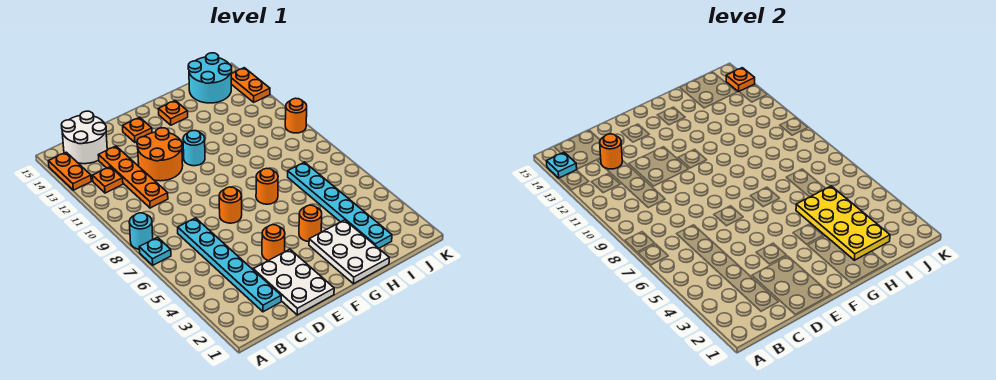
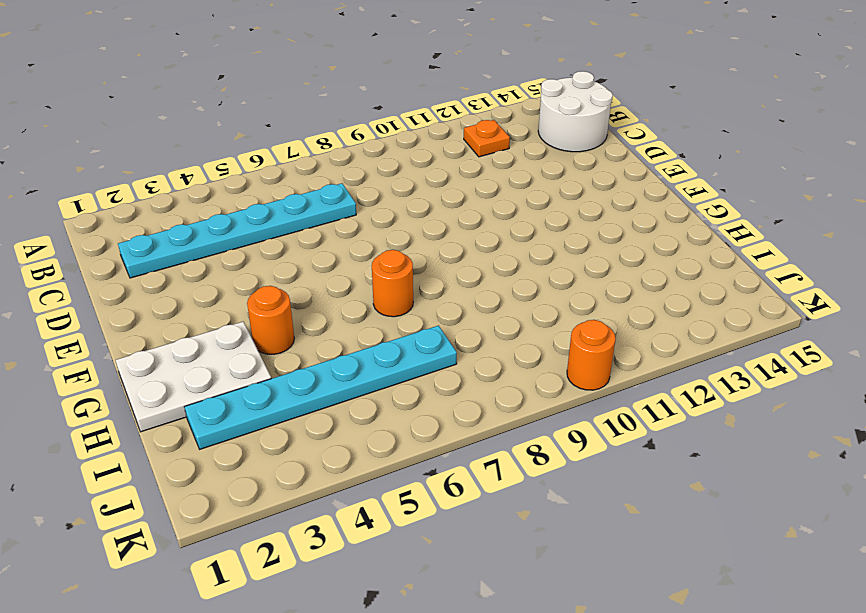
none -> cyan 1x1 plate [139,237,171,265]
none -> cyan 1x1 round brick [129,213,153,249]
none -> orange 1x2 plate [48,152,91,190]

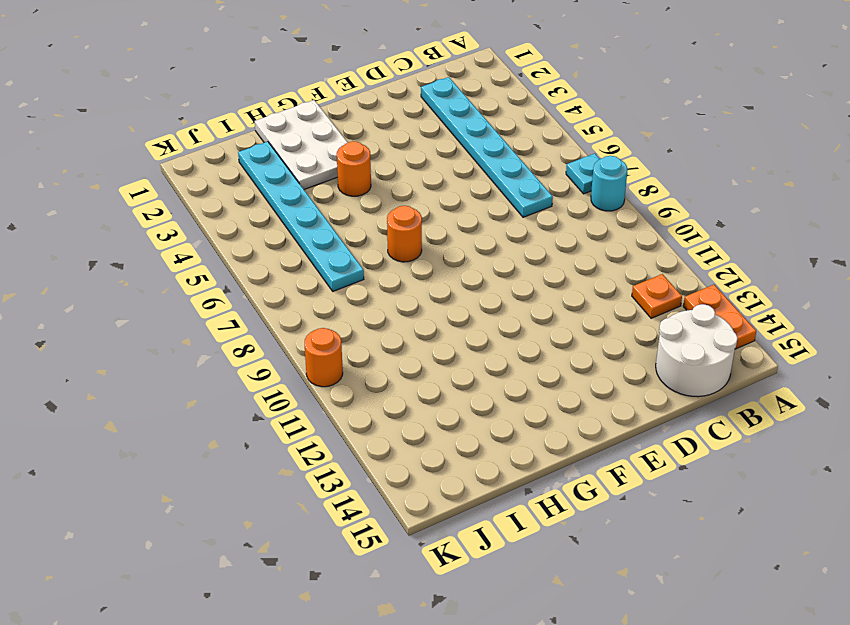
none -> orange 1x4 plate [98,146,168,208]
none -> white 2x3 plate [253,249,334,315]
none -> orange 2x2 round brick [137,128,183,181]

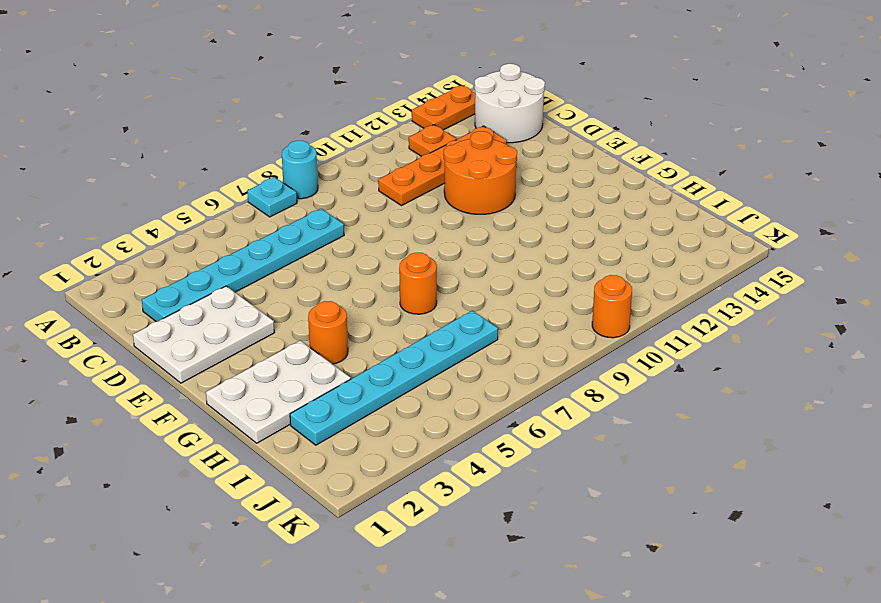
none -> orange 1x1 round brick [262,225,285,261]
none -> orange 1x1 round brick [219,187,242,223]
none -> orange 1x1 plate [123,117,152,143]

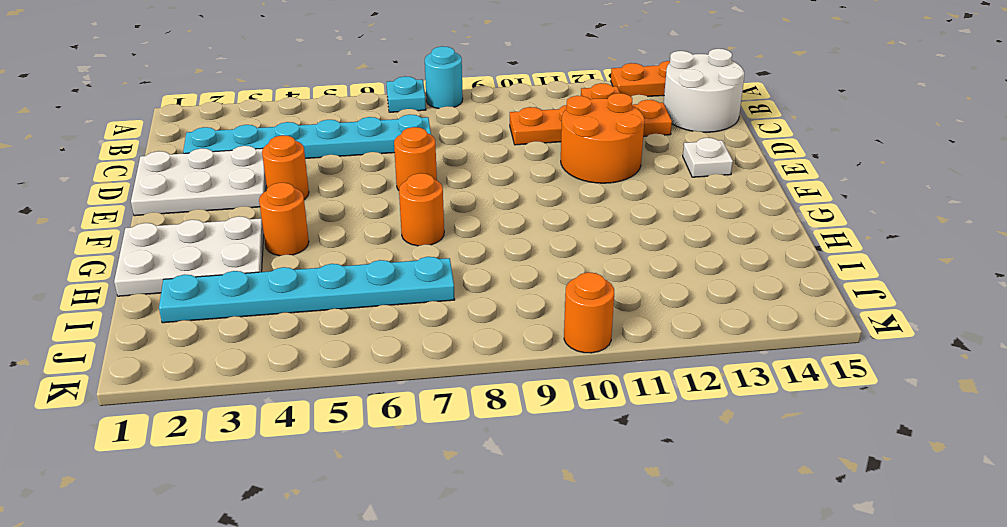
white 1x1 plate [683,138,733,177] -> orange 1x1 plate [123,117,152,143]
none -> cyan 1x1 round brick [183,131,205,166]
none -> orange 1x1 plate [158,101,188,125]
none -> cyan 2x2 round brick [188,53,232,103]

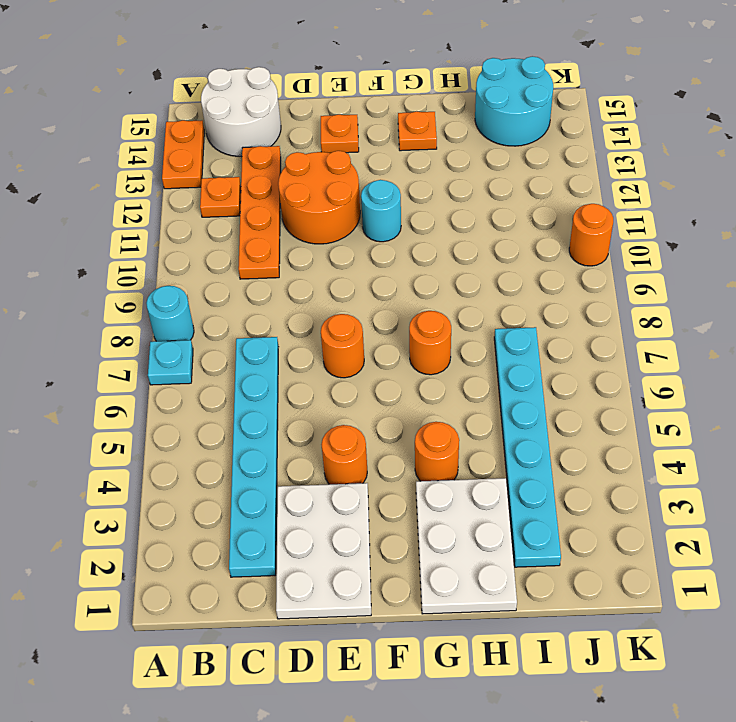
none -> orange 1x2 plate [231,68,270,102]
none -> cyan 1x1 plate [546,152,577,178]
none -> orange 1x1 round brick [600,134,622,169]

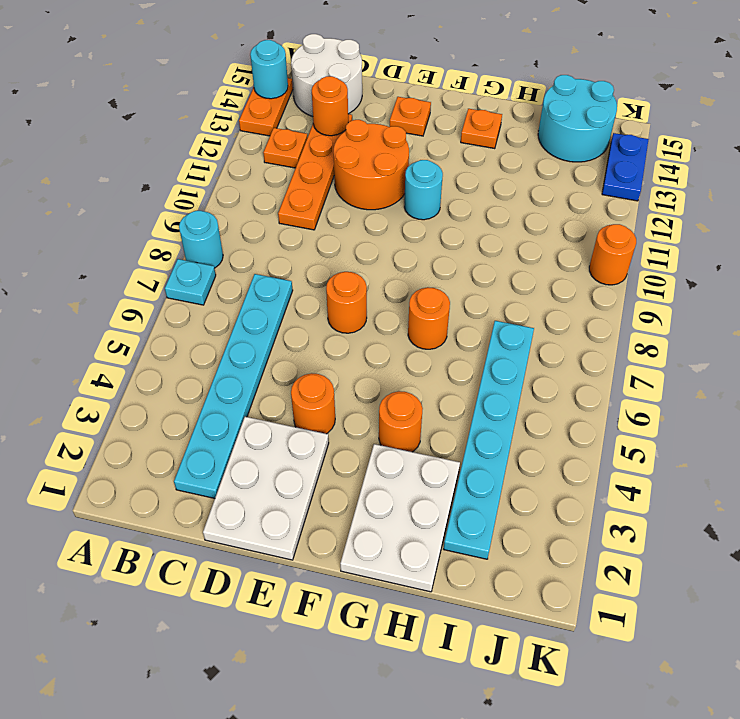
cyan 1x1 round brick [250,40,288,99] -> cyan 1x1 plate [546,152,577,178]
blue 1x2 plate [602,133,649,201] -> orange 1x2 plate [231,68,270,102]
none -> yellow 2x4 plate [796,186,890,260]
none -> orange 1x1 plate [726,68,755,92]

